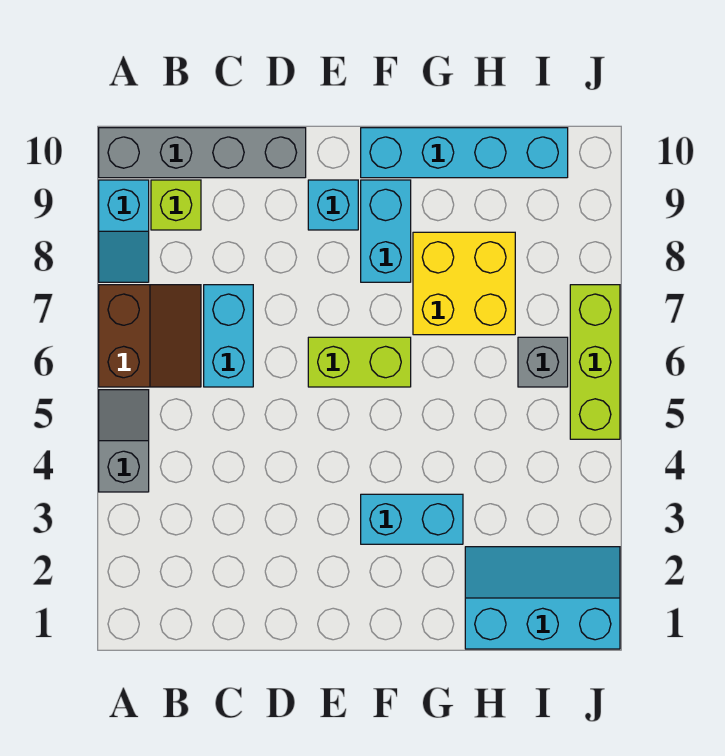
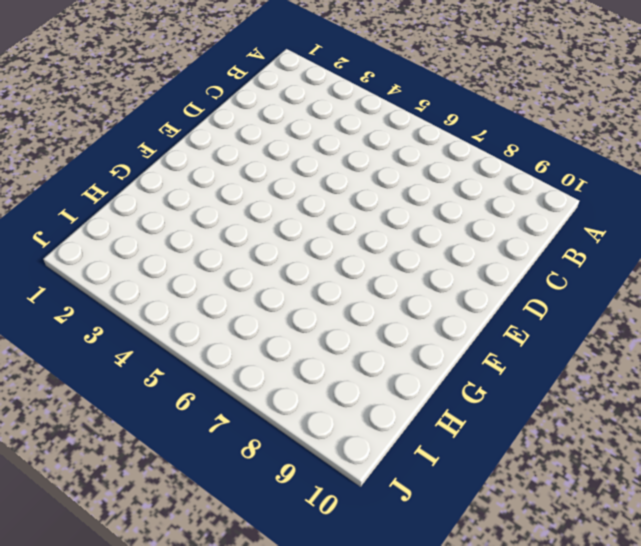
none -> grey 1x2 slope [99,390,149,492]
none -> brown 2x2 slope [99,285,201,387]
none -> cyan 1x2 slope [99,180,149,282]

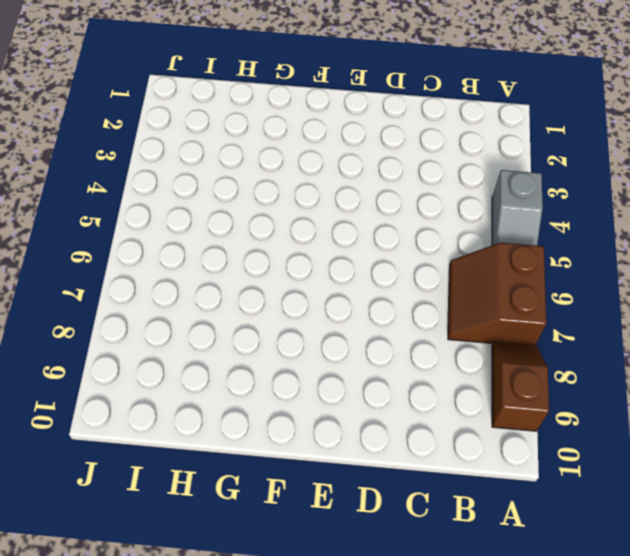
brown 1x2 slope [492,341,549,431] -> cyan 1x2 slope [99,180,149,282]
none -> grey 1x4 brick [99,128,306,178]
none -> lime 1x1 brick [151,180,201,230]
none -> cyan 1x2 brick [204,285,253,387]

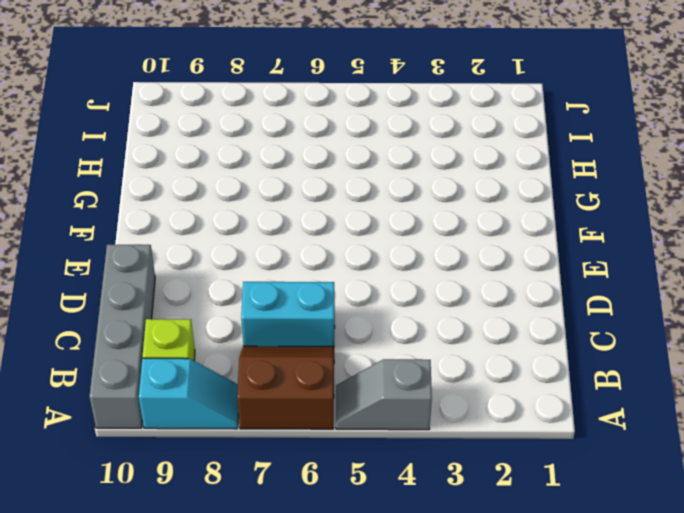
none -> lime 1x2 brick [308,337,411,387]
none -> cyan 1x1 brick [308,180,358,230]
none -> cyan 1x2 brick [361,494,463,544]

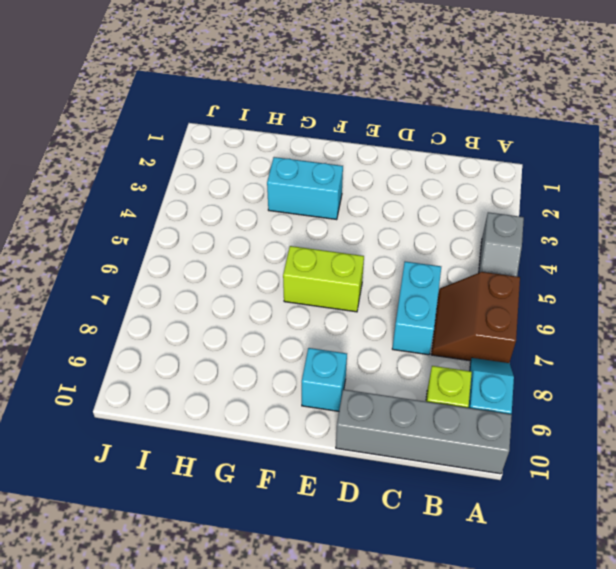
none -> cyan 1x2 brick [361,180,411,282]
none -> cyan 1x4 brick [361,128,568,178]
none -> yellow 2x2 brick [413,232,515,335]

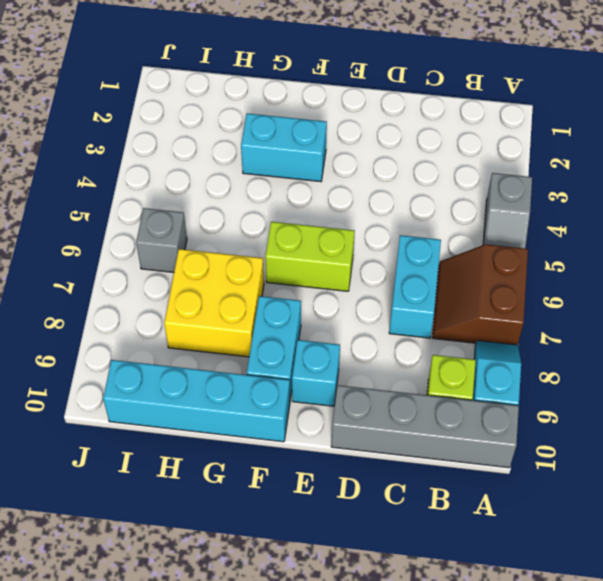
none -> cyan 2x3 slope [465,547,620,649]
none -> lime 1x3 brick [570,285,620,439]

